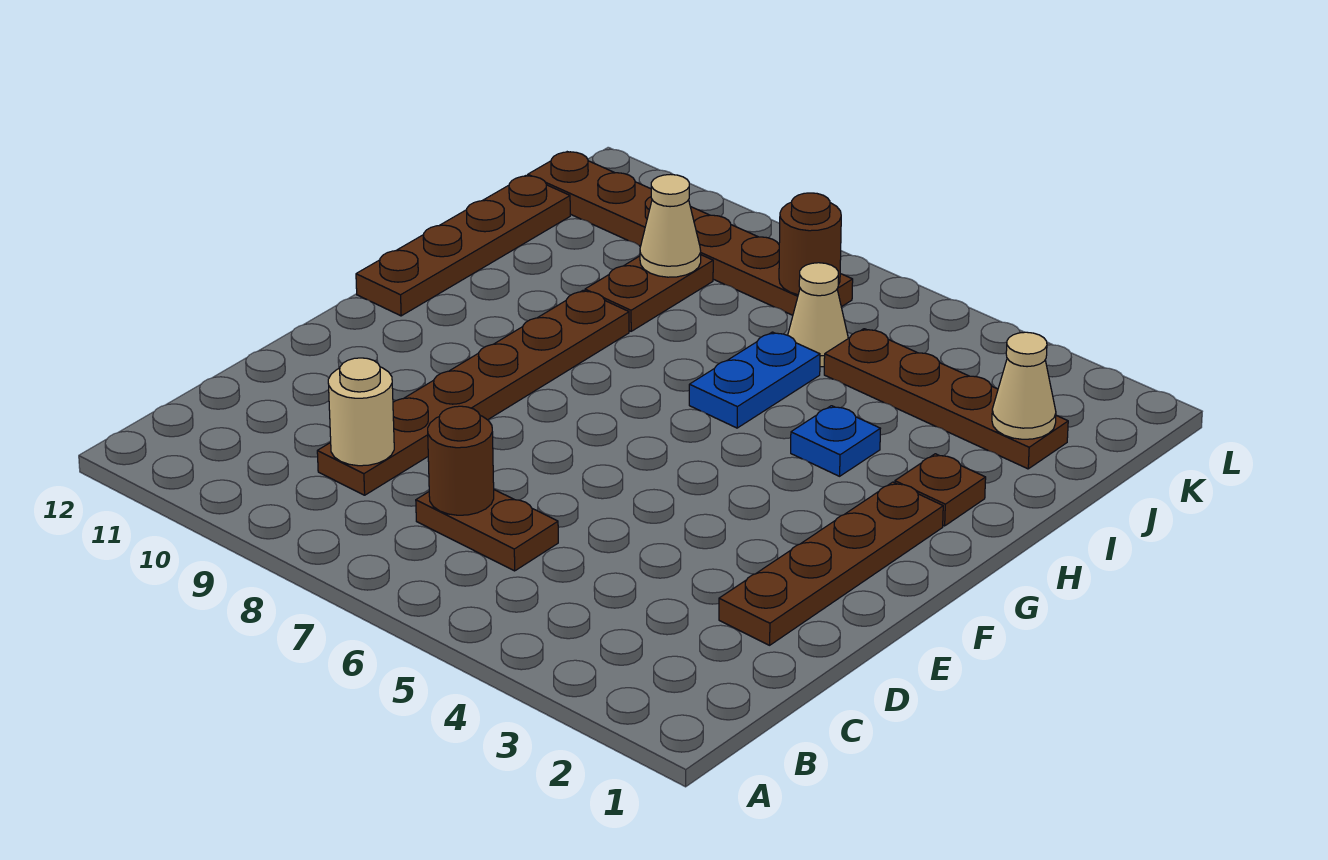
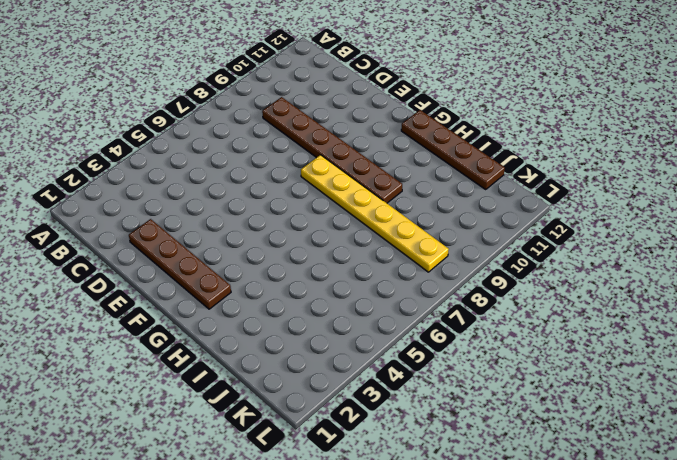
yellow 1x6 plate [301,155,449,272] -> brown 1x6 plate [528,152,853,315]
none -> brown 1x2 plate [416,490,558,571]
none -> brown 1x1 plate [895,454,986,526]
none -> blue 1x1 plate [791,406,880,476]

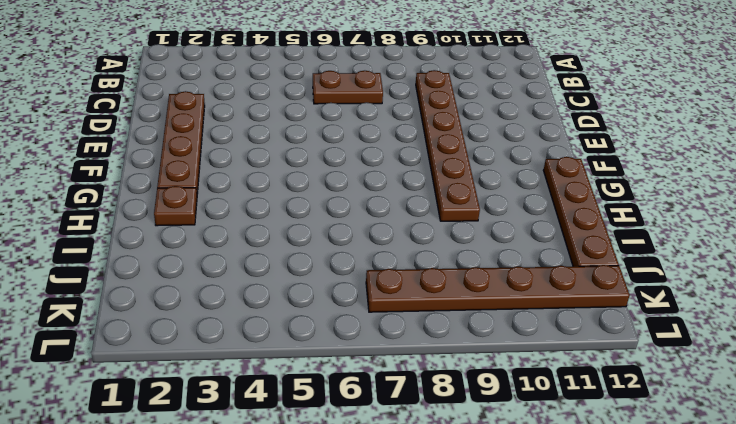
none -> blue 1x1 plate [791,406,880,476]
none -> blue 1x2 plate [689,332,820,428]
none -> brown 1x2 plate [585,255,713,331]

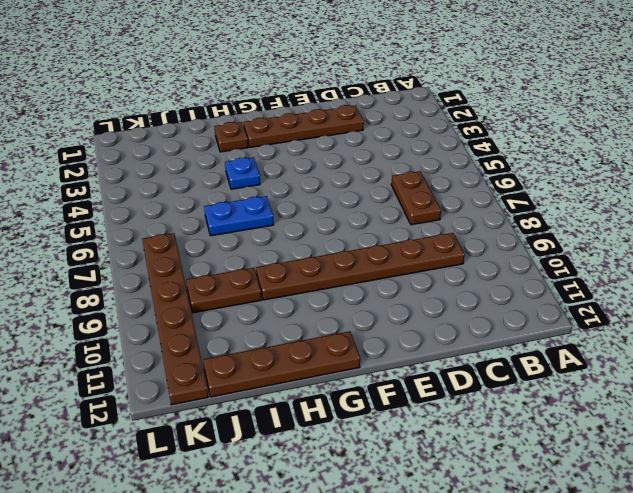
none -> brown 1x4 plate [824,329,1068,469]
none -> tan 1x1 cone [788,263,848,367]
none -> brown 1x1 round brick [428,406,494,515]

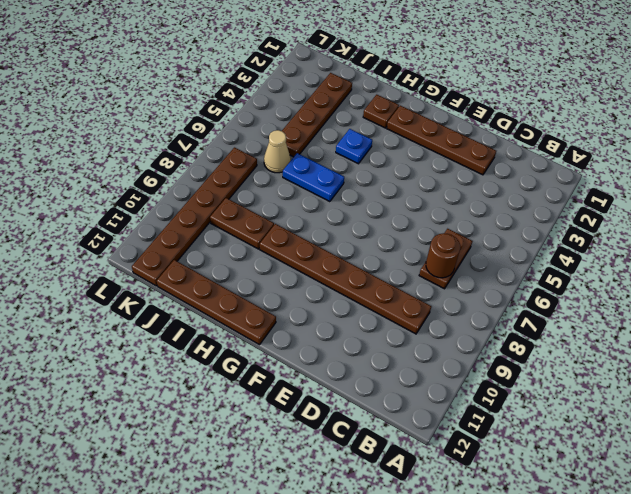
none -> tan 1x1 round brick [328,358,394,466]
none -> tan 1x1 cone [992,332,1056,439]
none -> tan 1x1 cone [640,174,701,277]

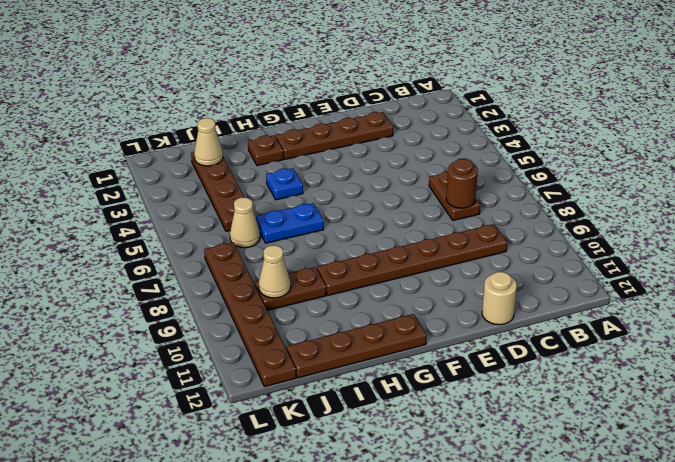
tan 1x1 round brick [482,272,517,325] -> tan 1x1 round brick moved to [328,358,394,466]
none -> brown 1x1 round brick [779,193,841,295]

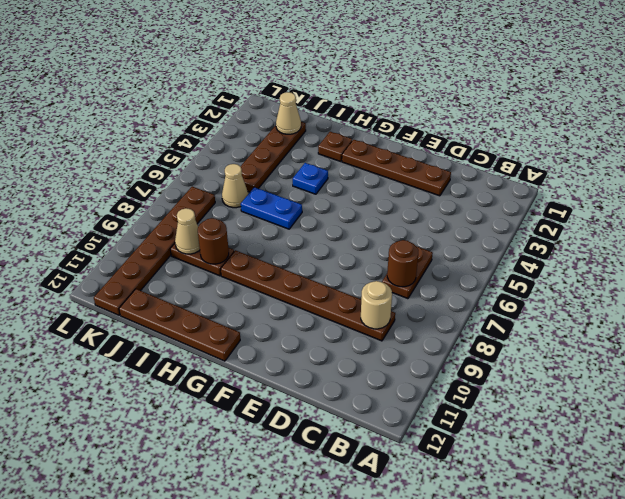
brown 1x1 round brick [198,218,229,264] -> brown 1x1 round brick moved to [779,193,841,295]

